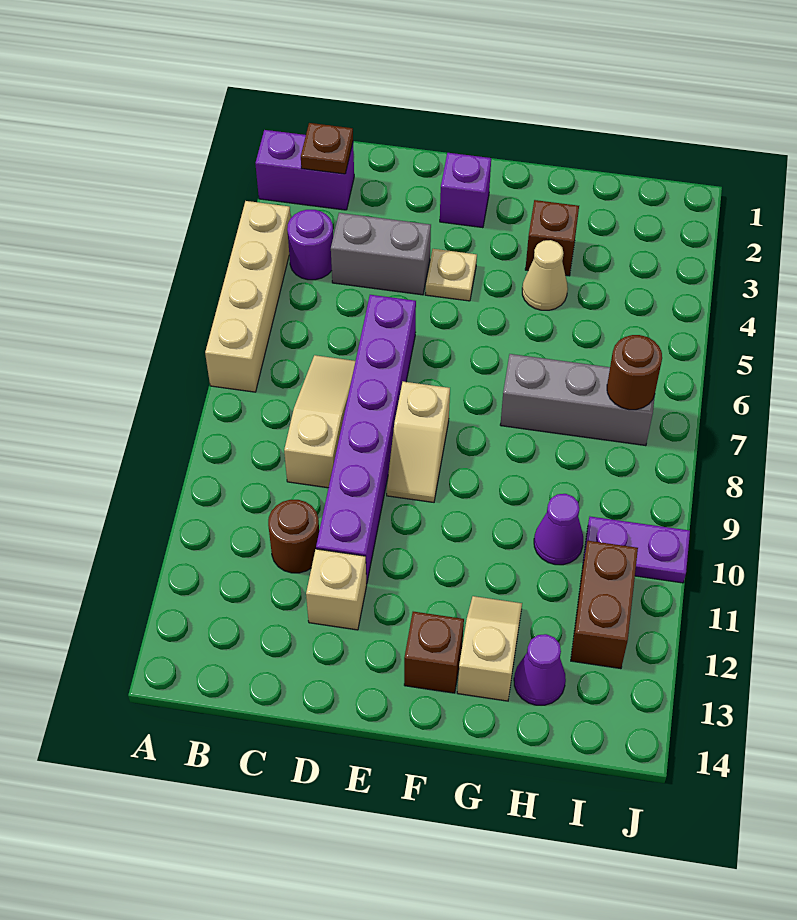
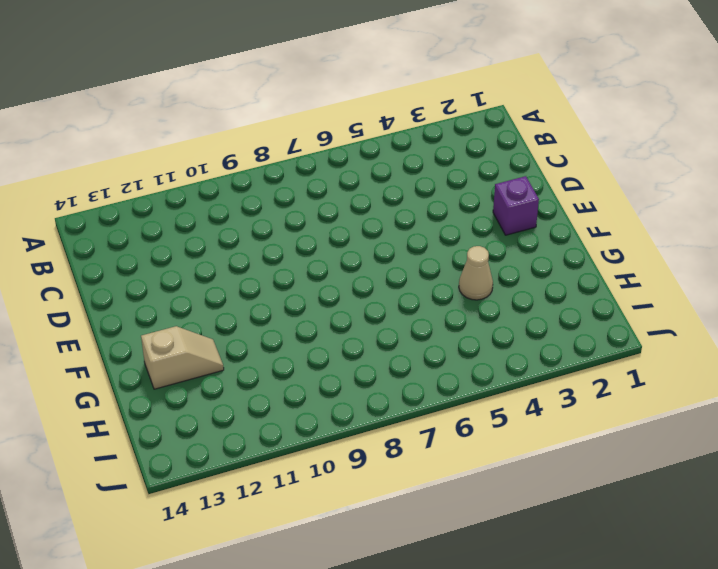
none -> purple 1x2 brick [255,130,354,210]
none -> tan 1x4 brick [205,201,291,392]
none -> purple 1x1 round brick [287,210,333,280]

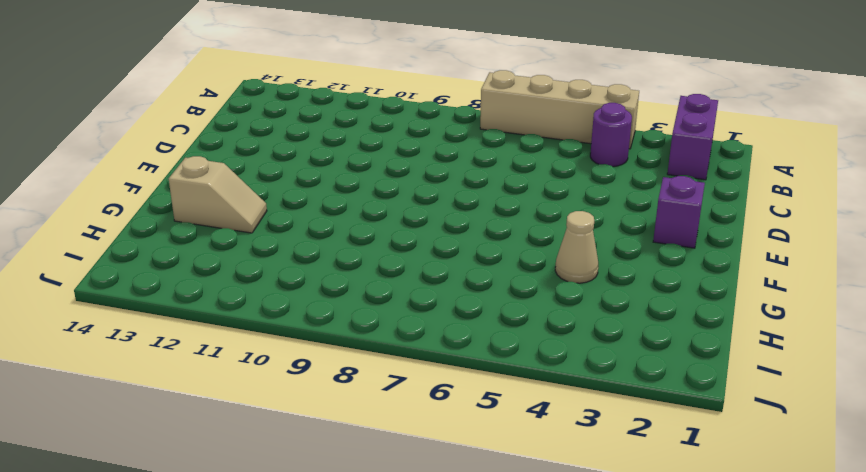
none -> grey 1x2 brick [331,213,431,295]
none -> tan 1x3 slope [284,355,355,488]
none -> brown 1x1 round brick [268,500,319,573]

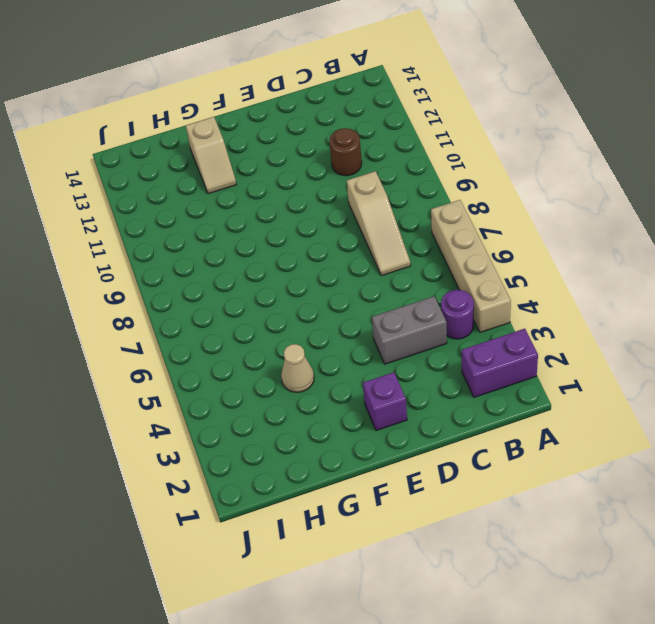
none -> purple 1x6 brick [316,295,416,584]
none -> tan 1x1 brick [306,549,367,630]
none -> tan 1x1 plate [425,249,477,301]

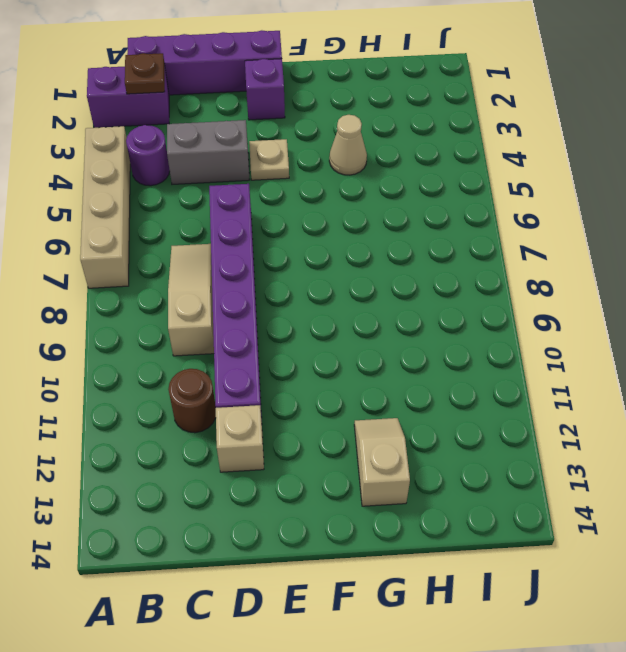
purple 1x4 brick [127,30,282,95] -> none
none -> tan 1x2 slope [387,382,450,502]
none -> brown 1x1 brick [404,612,464,693]
none -> brown 1x1 brick [525,200,579,276]

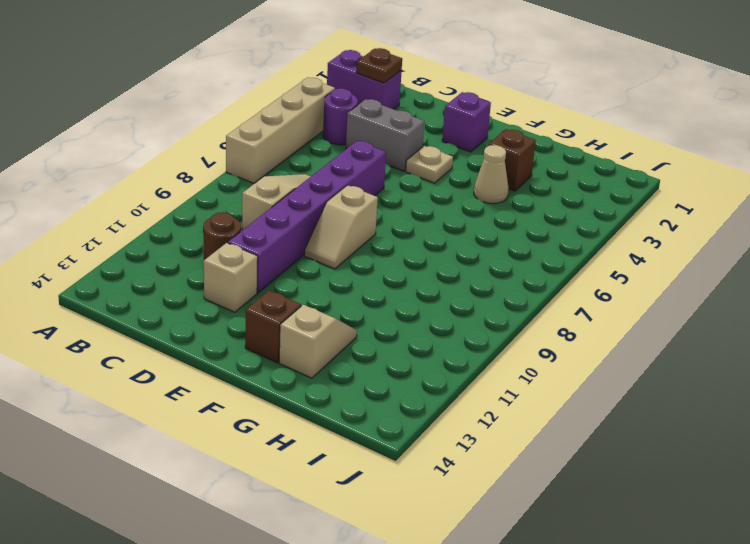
none -> grey 1x3 brick [500,354,655,446]
none -> purple 1x1 cone [534,494,583,565]
none -> purple 1x1 cone [514,634,566,705]

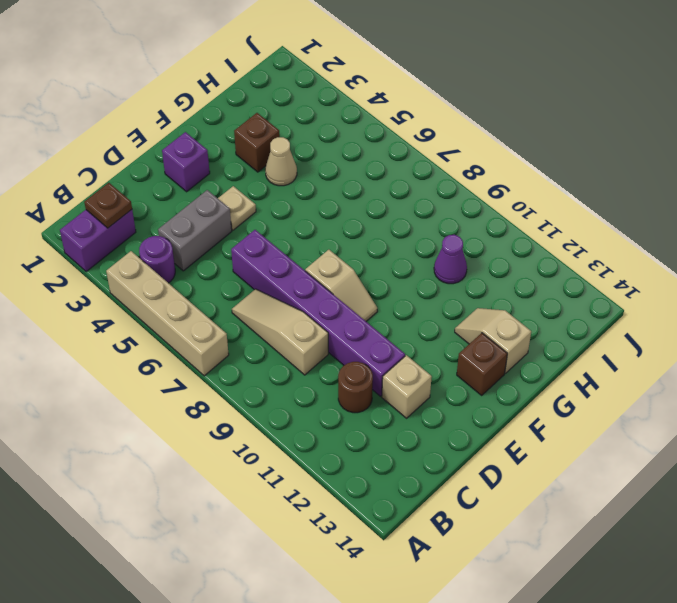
none -> grey 1x3 brick [500,354,655,446]
none -> purple 1x1 cone [514,634,566,705]
none -> purple 1x2 plate [583,517,690,583]

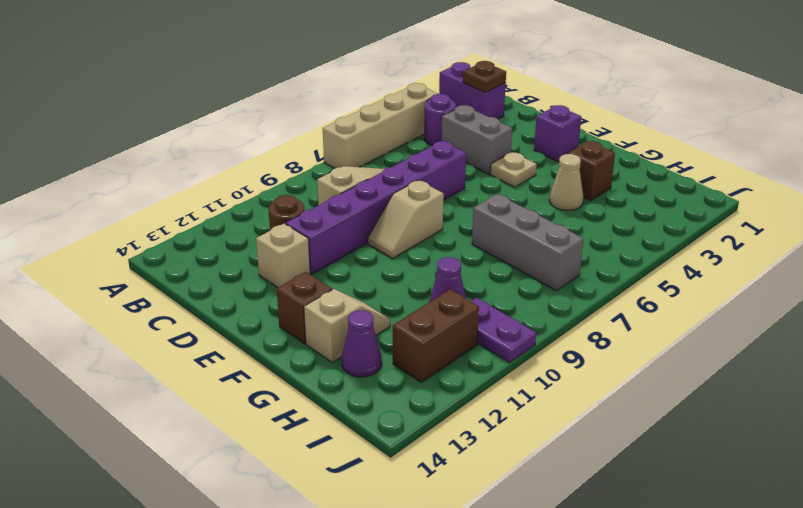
none -> brown 1x1 round brick [607,335,662,410]

